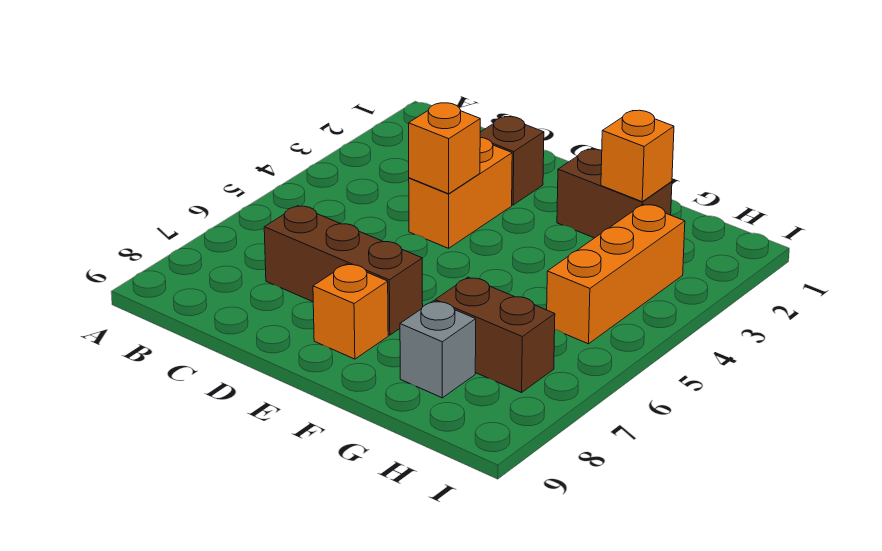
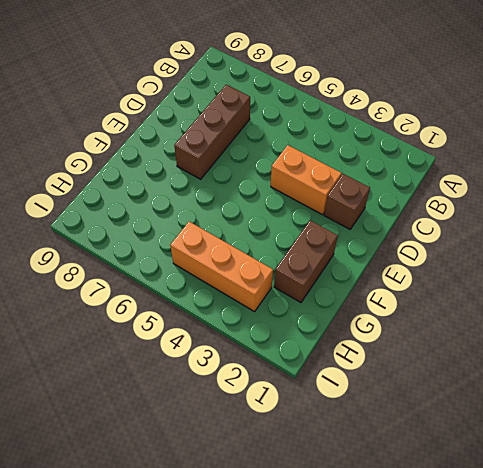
none -> orange 1x1 brick [313,264,388,359]
none -> brown 1x2 brick [435,277,555,393]

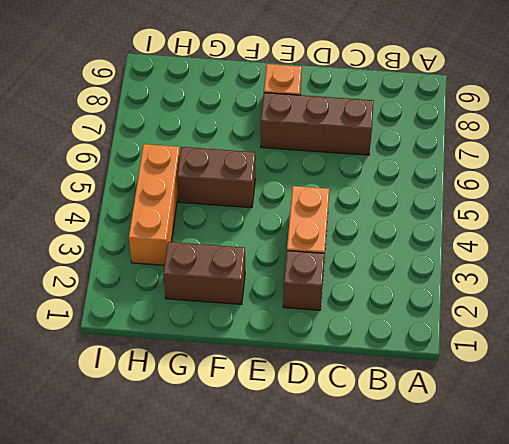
brown 1x2 brick [177,147,255,208] -> brown 1x2 brick moved to [435,277,555,393]
none -> grey 1x1 brick [400,301,476,398]
none -> orange 1x1 brick [409,103,480,194]

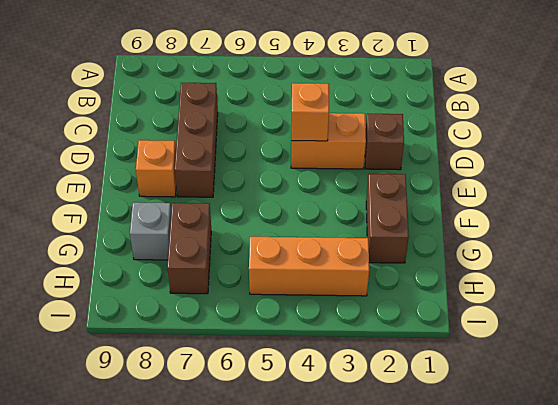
none -> orange 1x1 brick [601,110,674,202]

